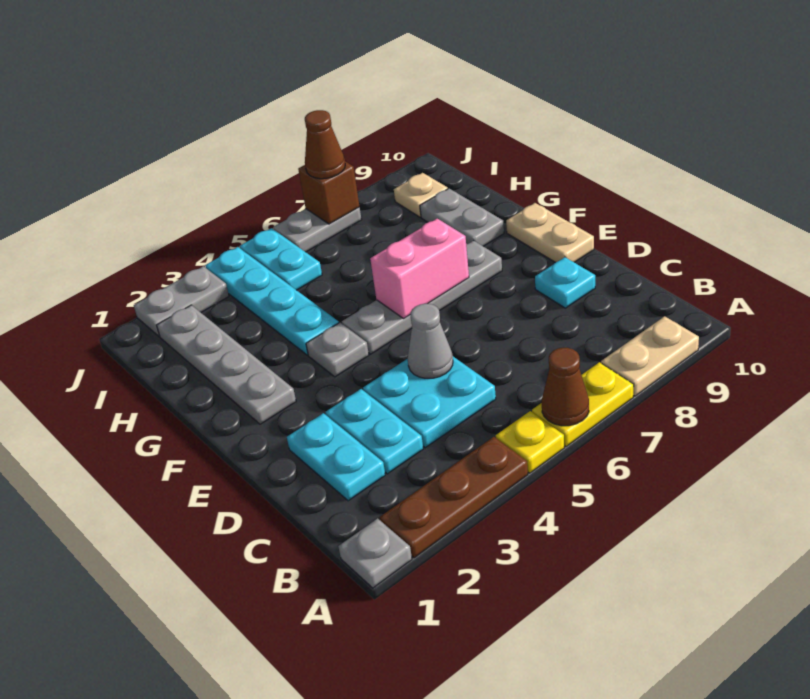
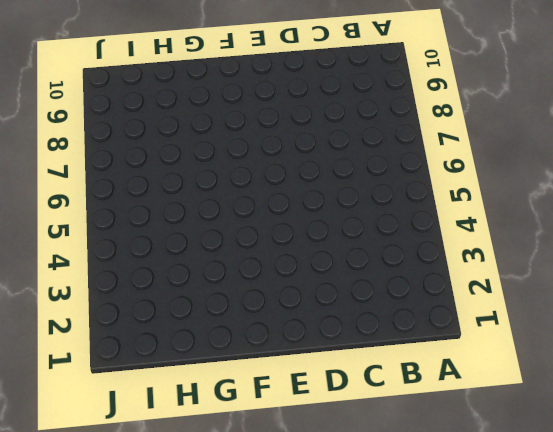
none -> grey 1x1 plate [338,518,412,588]
none -> brown 1x3 plate [380,437,528,558]
none -> yellow 1x1 plate [496,411,564,473]

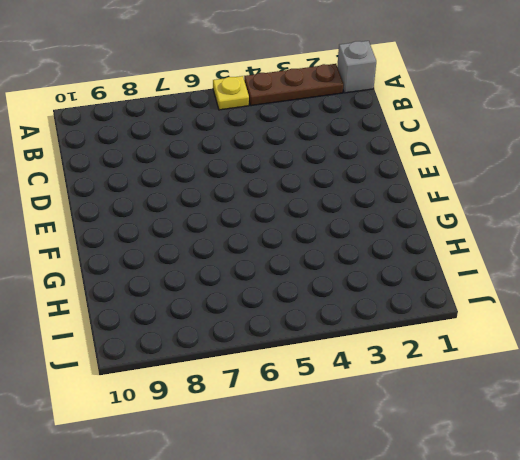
grey 1x1 brick [337,41,376,93] -> grey 1x1 plate [338,518,412,588]
none -> yellow 1x2 plate [532,362,634,447]
none -> tan 1x2 plate [601,316,699,396]
none -> cyan 1x2 plate [287,413,385,501]

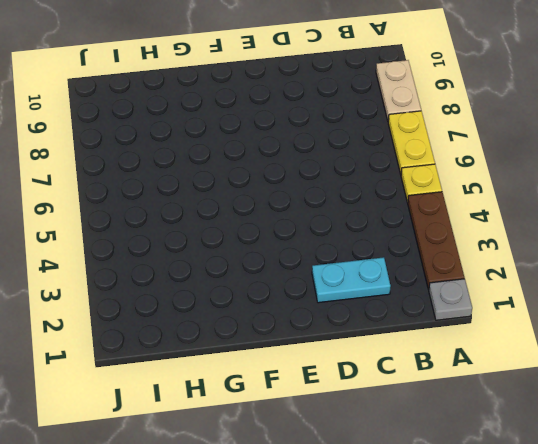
none -> cyan 1x2 plate [325,389,423,474]
none -> cyan 2x2 plate [363,357,496,448]
none -> cyan 1x1 plate [535,257,595,308]

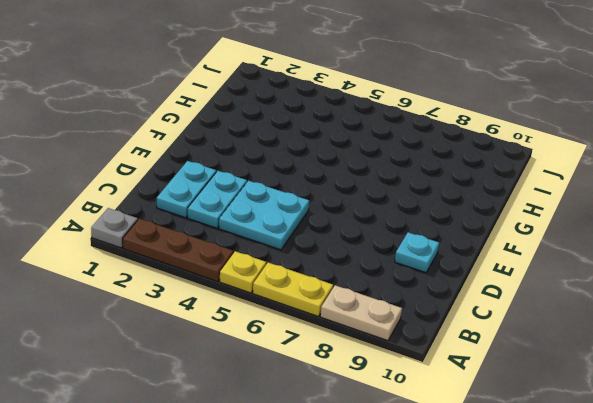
none -> tan 1x2 plate [506,203,594,263]
none -> grey 1x4 plate [157,305,296,424]
none -> grey 1x1 plate [306,323,369,377]

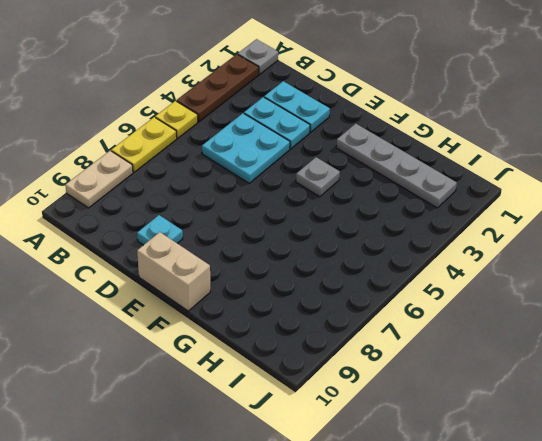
tan 1x2 brick [137,232,210,311] -> tan 1x2 plate [506,203,594,263]
none -> grey 1x4 plate [342,240,502,354]
none -> cyan 1x4 plate [205,247,339,355]
none -> grey 1x2 plate [420,189,504,246]

